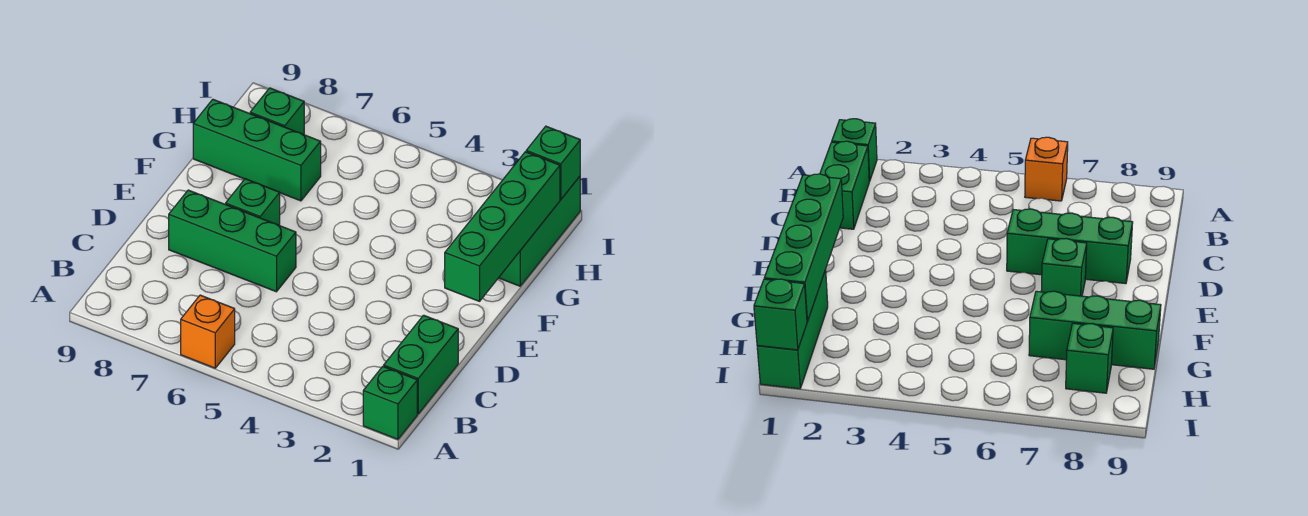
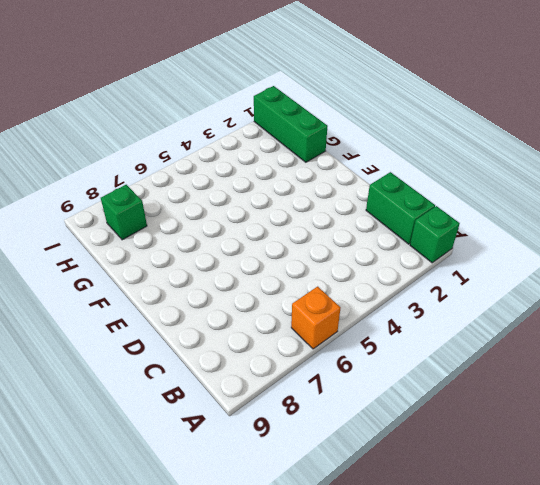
none -> green 1x3 brick [169,190,296,292]
none -> green 1x1 brick [226,179,280,225]

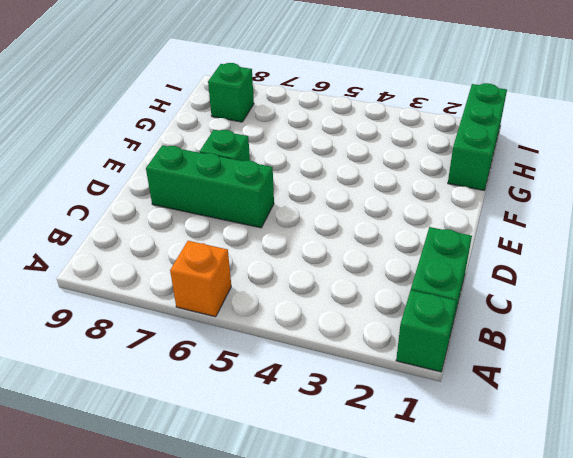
none -> green 1x3 brick [193,99,321,201]
none -> green 1x4 brick [445,152,560,301]

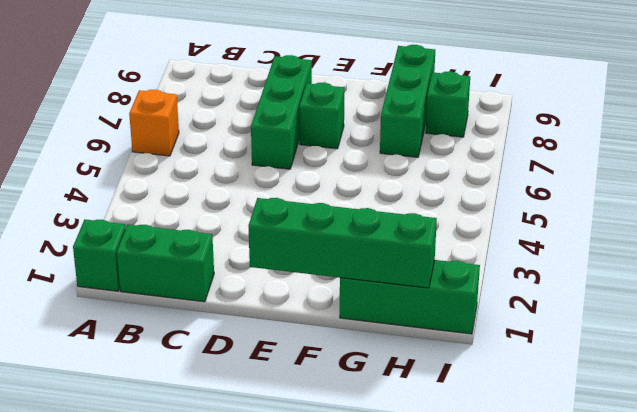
none -> green 1x1 brick [526,126,580,199]

